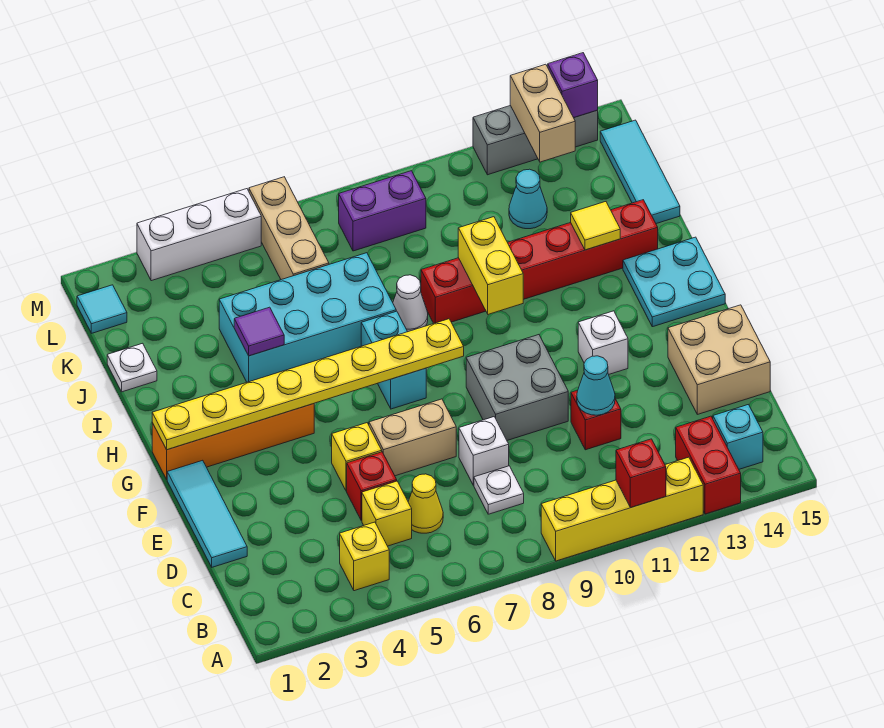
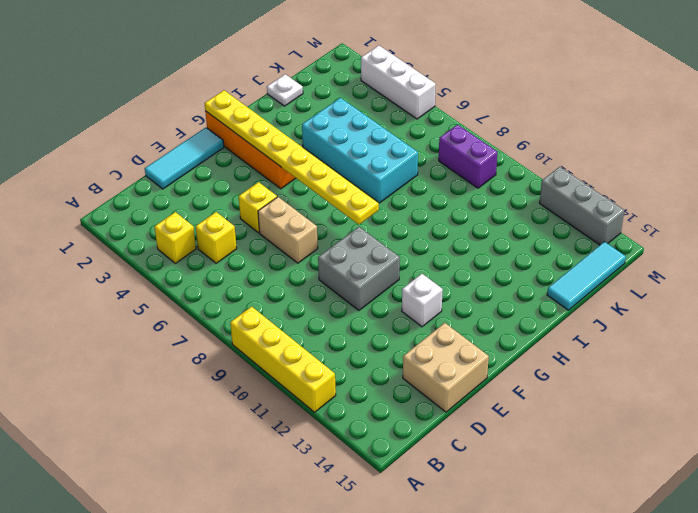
none -> red 1x2 brick [676,416,741,514]
none -> cyan 1x1 brick [713,405,763,469]
none -> yellow 1x1 cone [408,474,443,533]
none -> white 1x1 plate [474,466,524,514]

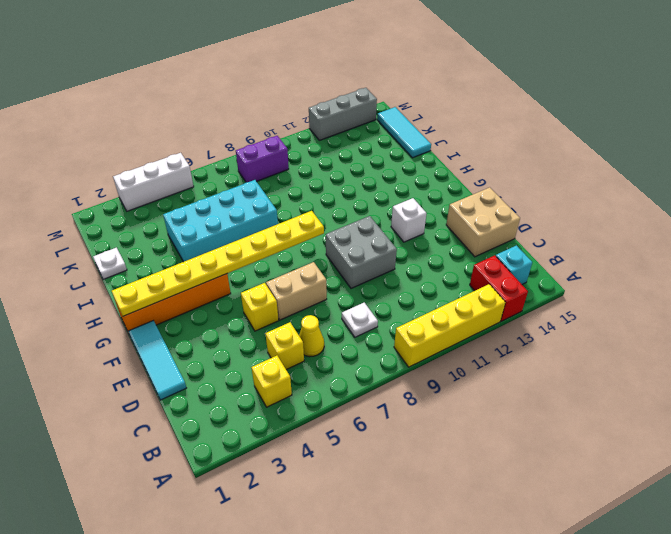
none -> red 1x1 brick [347,452,397,520]
none -> white 1x1 brick [459,417,509,485]
none -> red 1x1 brick [571,390,621,450]
none -> cyan 1x2 brick [361,311,426,409]

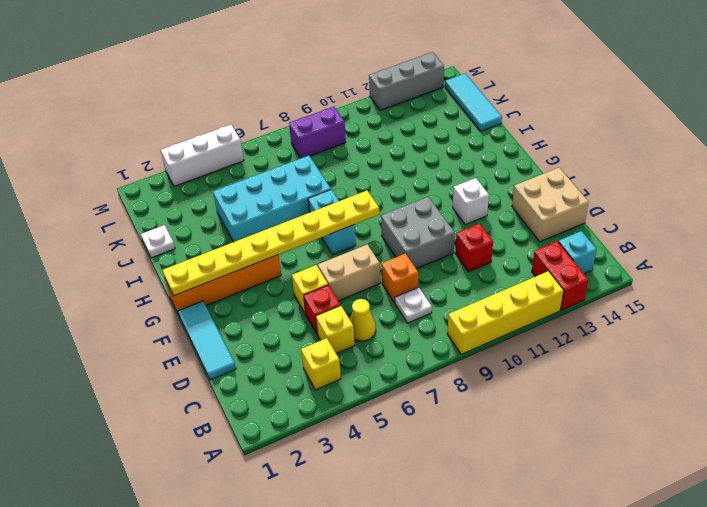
orange 1x1 brick [382,254,418,303] -> white 1x1 brick [459,417,509,485]
none -> cyan 2x2 plate [623,237,725,327]
none -> white 1x1 cone [393,275,428,332]
none -> red 1x6 brick [421,200,658,323]
none -> tan 1x3 brick [249,177,329,280]

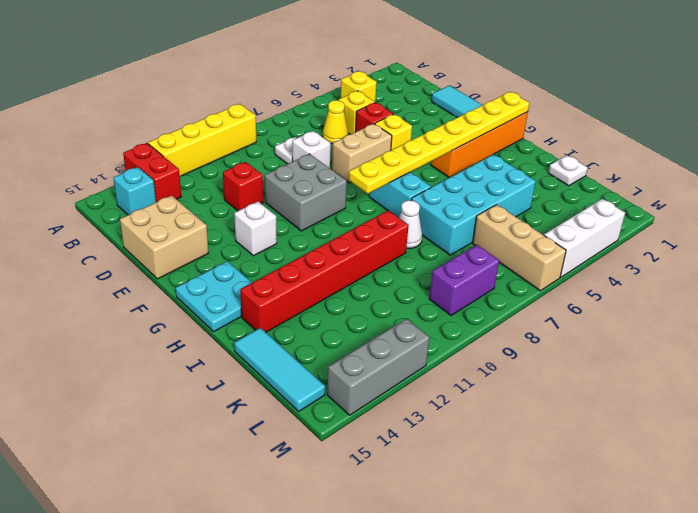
none -> cyan 1x1 cone [509,169,547,229]
none -> cyan 1x1 tile [77,285,127,333]
none -> red 1x1 brick [616,439,666,508]
none -> cyan 1x1 cone [577,356,615,415]

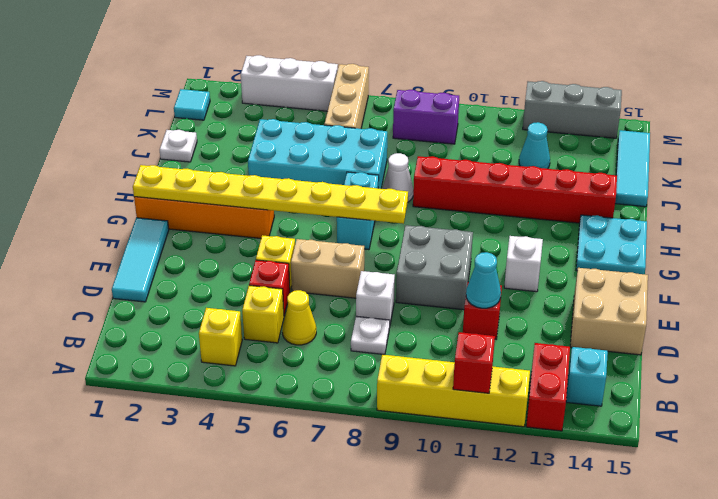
none -> yellow 1x2 brick [458,217,523,315]
none -> purple 1x1 tile [234,307,284,356]
none -> yellow 1x1 tile [571,202,620,250]
none -> tan 1x2 brick [510,64,575,162]

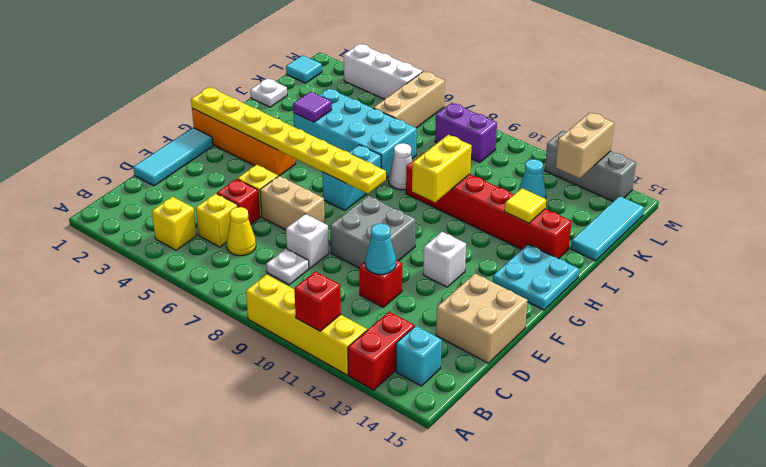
none -> purple 1x1 brick [548,53,598,118]

